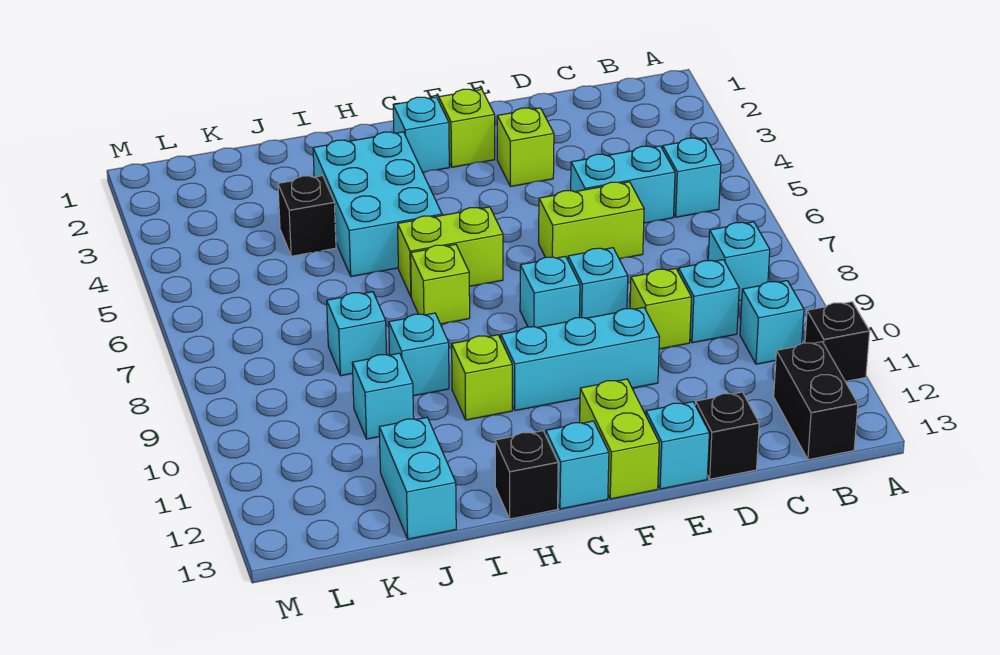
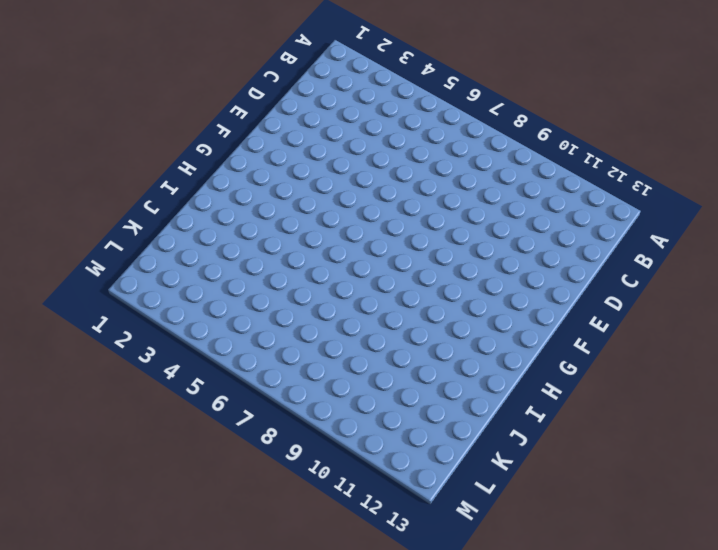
none -> black 1x1 brick [805,302,870,381]
none -> cyan 1x1 brick [663,138,721,217]
none -> cyan 1x1 brick [708,222,770,301]

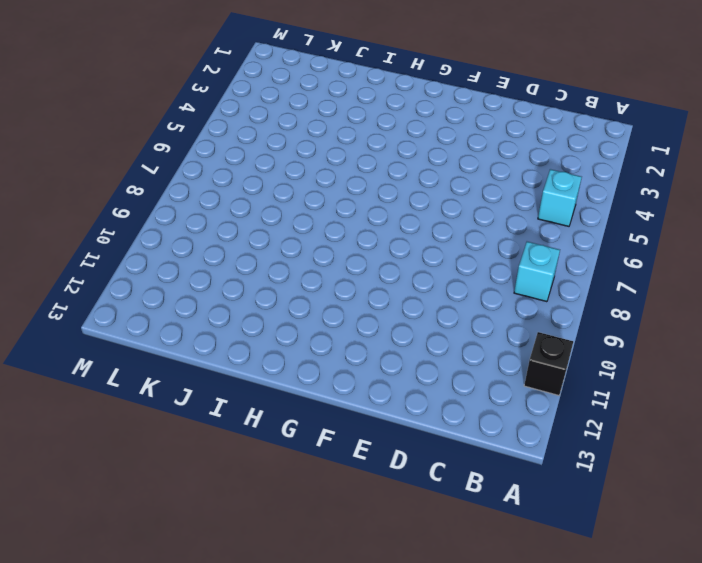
none -> cyan 1x1 brick [740,281,804,364]
none -> black 1x2 brick [774,342,858,460]
none -> cyan 1x2 brick [571,146,675,223]

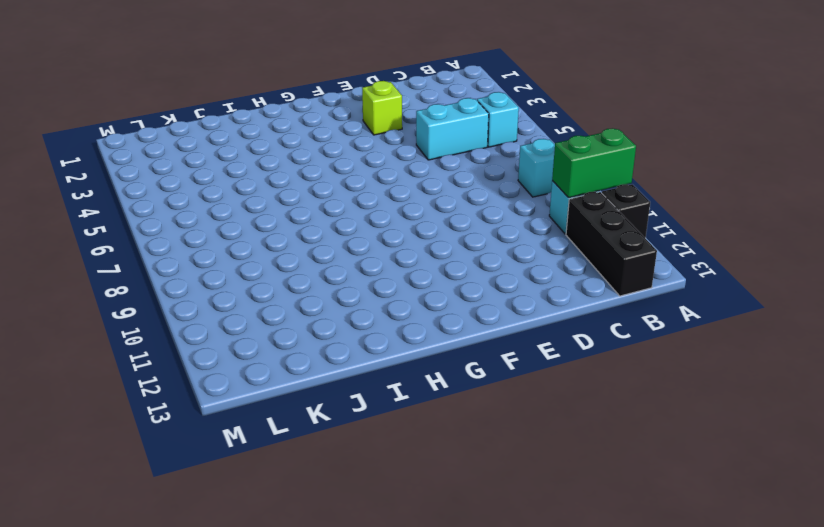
green 1x2 brick [552,128,636,198] -> none
black 1x3 brick [566,192,657,296] -> black 1x2 brick [774,342,858,460]
none -> cyan 1x1 brick [678,260,739,343]
none -> lime 1x2 brick [539,182,644,260]
none -> lime 1x1 brick [630,268,692,349]

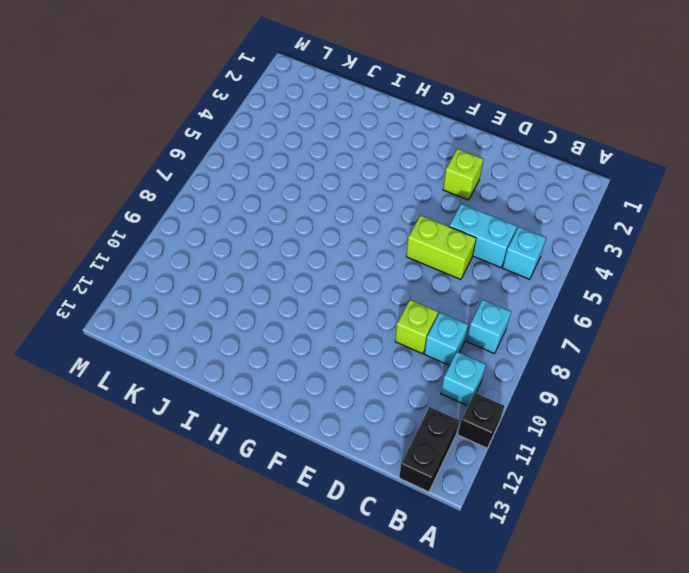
none -> black 1x1 brick [695,392,759,479]
none -> cyan 1x1 brick [568,248,628,318]
none -> cyan 1x3 brick [501,307,659,411]

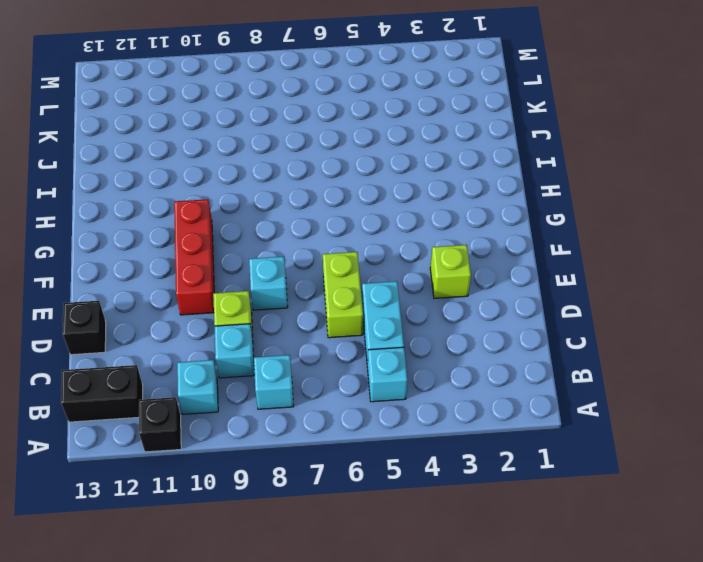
red 1x3 brick [174,199,214,315] -> cyan 1x3 brick [501,307,659,411]
none -> cyan 1x1 brick [646,402,709,489]
none -> lime 1x1 brick [439,89,495,167]
none -> cyan 1x1 brick [520,256,580,327]

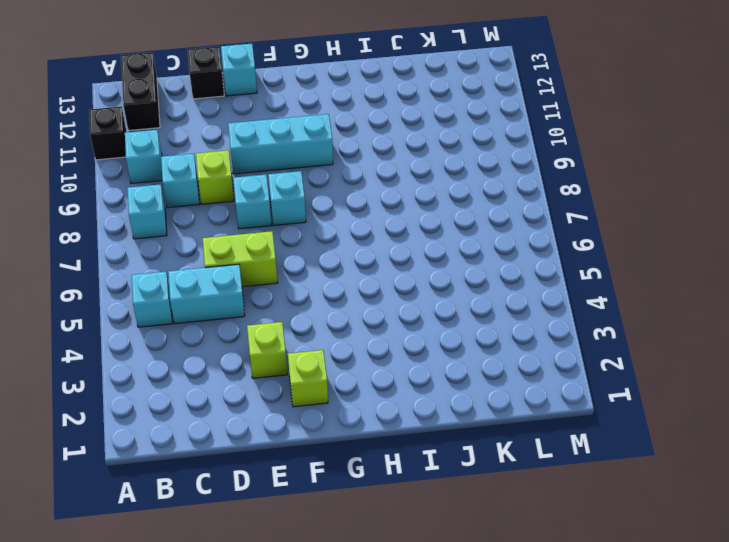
none -> lime 1x2 brick [580,379,659,499]
none -> cyan 1x1 brick [393,97,449,172]
none -> lime 1x2 brick [398,207,503,296]

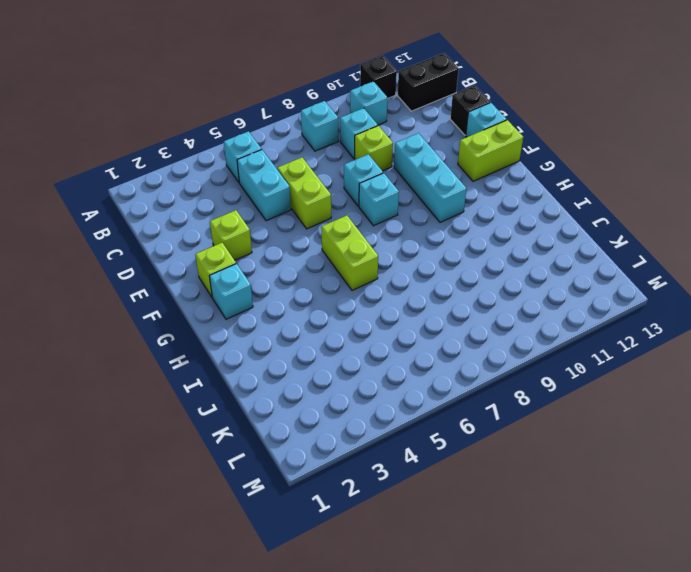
none -> cyan 1x1 brick [546,421,609,509]
none -> cyan 2x3 brick [313,132,442,277]
none -> lime 1x1 brick [411,244,470,324]

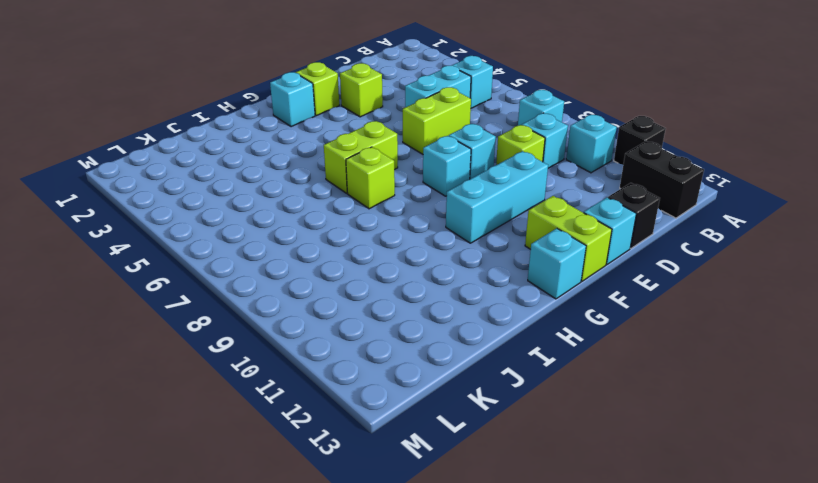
none -> cyan 2x3 brick [313,132,442,277]
none -> lime 1x1 brick [452,335,512,420]
none -> black 1x1 brick [495,431,558,519]

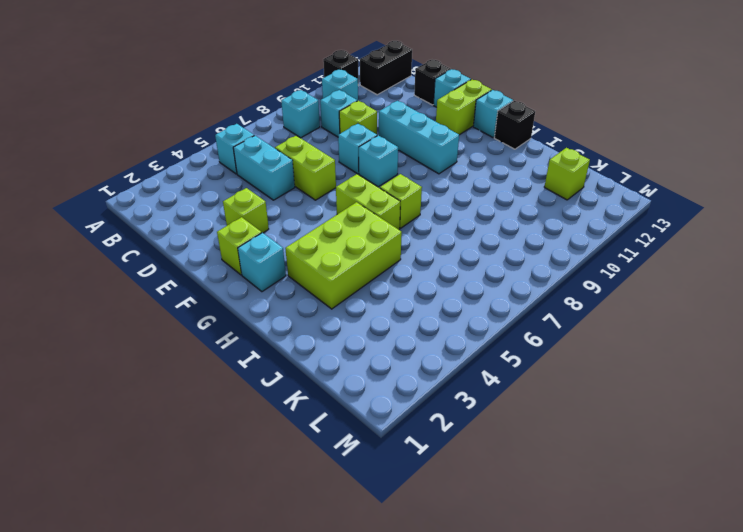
lime 2x3 brick [285,202,402,309] -> cyan 2x3 brick [313,132,442,277]
lime 1x1 brick [544,148,590,200] -> lime 1x1 brick moved to [452,335,512,420]
none -> cyan 1x1 brick [389,313,449,396]
none -> black 1x1 brick [278,176,336,256]
none -> cyan 1x1 brick [327,292,387,376]

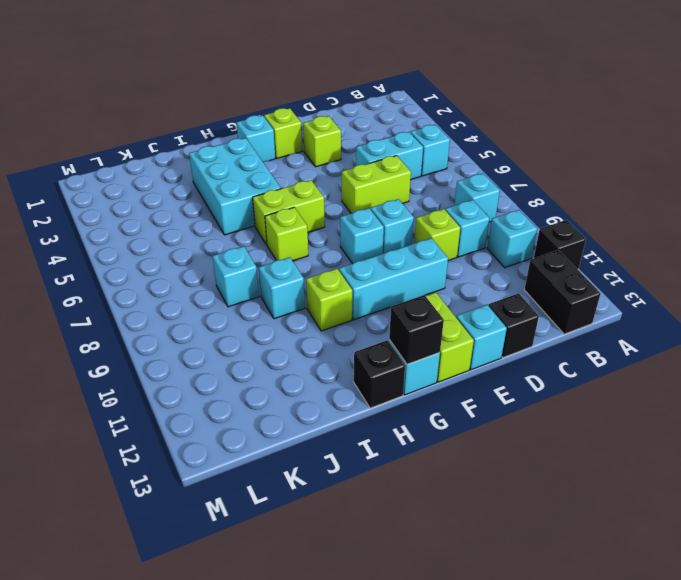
black 1x1 brick [389,295,444,364] -> black 1x1 brick moved to [278,176,336,256]
none -> cyan 1x1 brick [352,353,414,439]
none -> cyan 1x2 brick [379,417,456,539]

